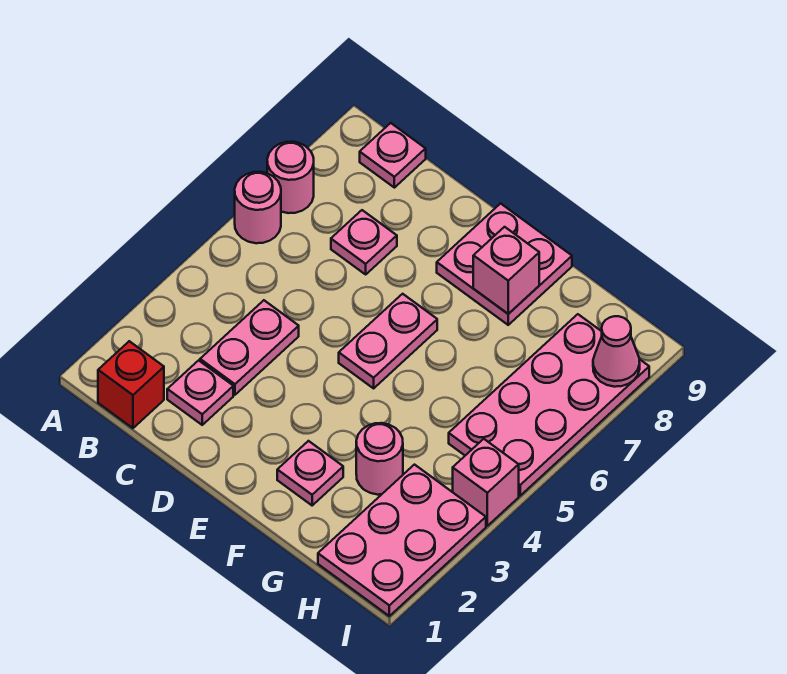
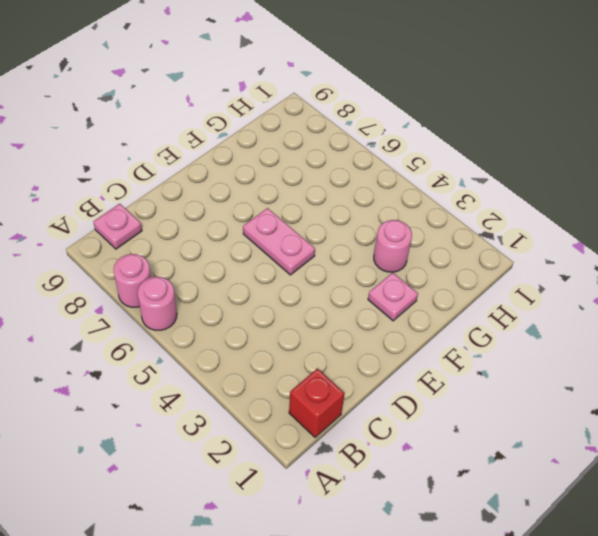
none -> pink 1x1 plate [167,360,233,425]
none -> pink 1x2 plate [200,300,299,395]
none -> pink 1x1 plate [331,210,397,274]

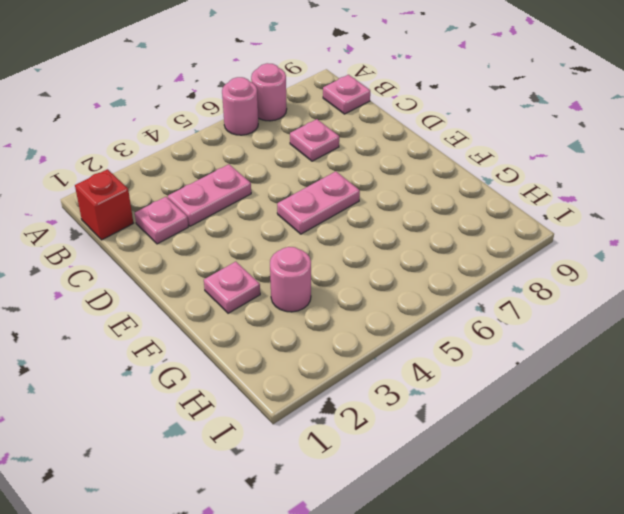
none -> pink 2x2 plate [437,203,572,325]
none -> pink 2x3 plate [318,465,486,616]
none -> pink 2x4 plate [449,314,649,496]

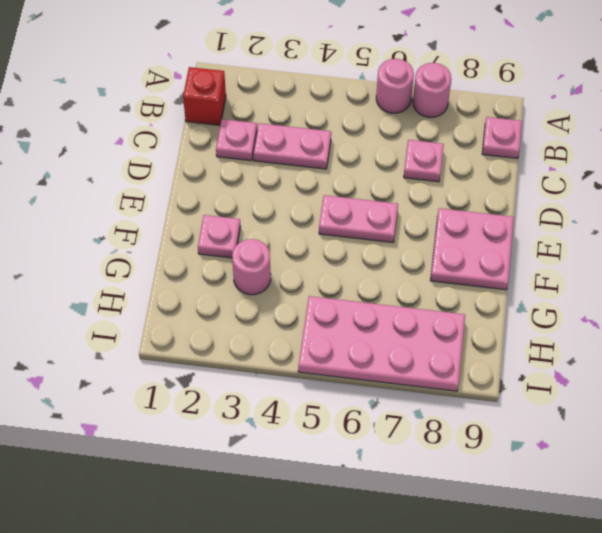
none -> pink 2x3 plate [318,465,486,616]
none -> pink 1x1 brick [453,439,519,526]
none -> pink 1x1 brick [473,227,539,314]

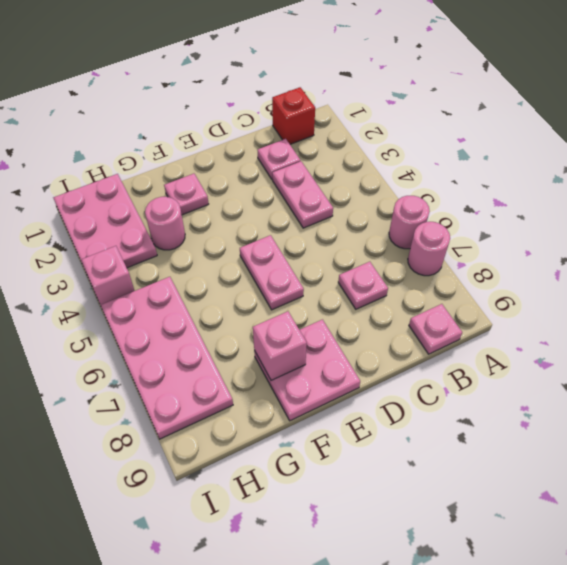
none -> pink 1x1 cone [593,316,640,387]

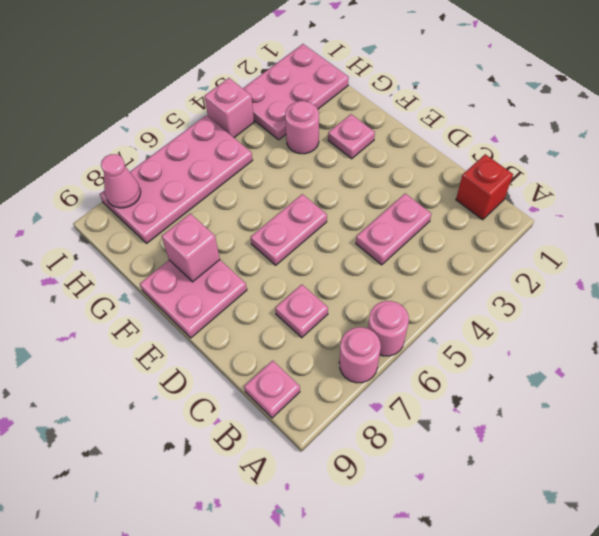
none -> pink 1x1 plate [167,360,233,425]

